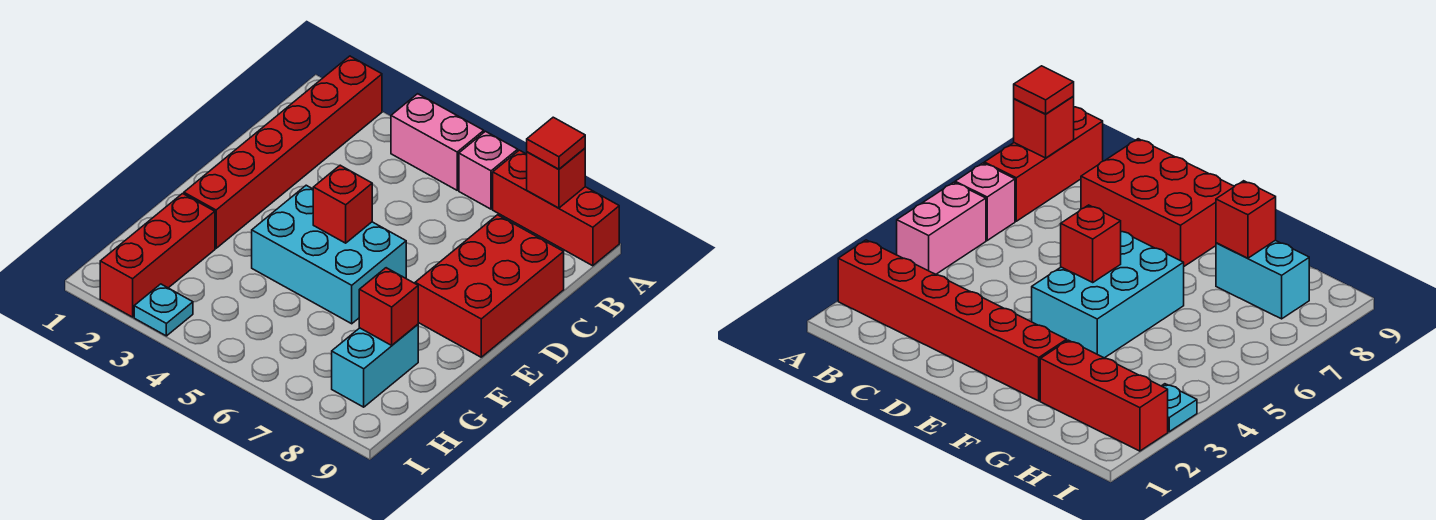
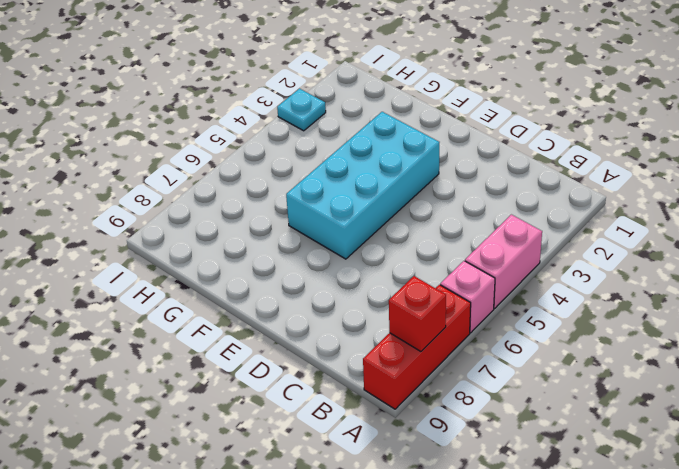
cyan 2x4 brick [286,112,439,259] -> cyan 2x3 brick [252,185,406,324]
none -> red 1x6 brick [184,56,382,248]
none -> red 2x3 brick [415,215,564,357]
none -> red 1x3 brick [100,194,215,317]

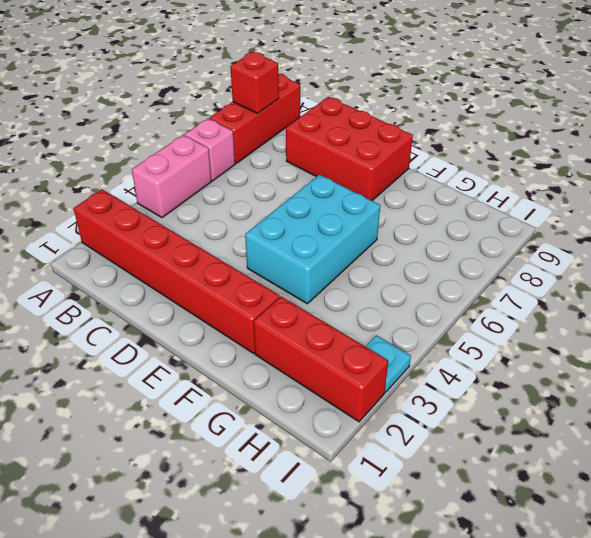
none -> cyan 1x2 brick [332,324,418,407]
none -> red 1x1 brick [313,165,372,243]
none -> red 1x1 brick [359,268,418,345]

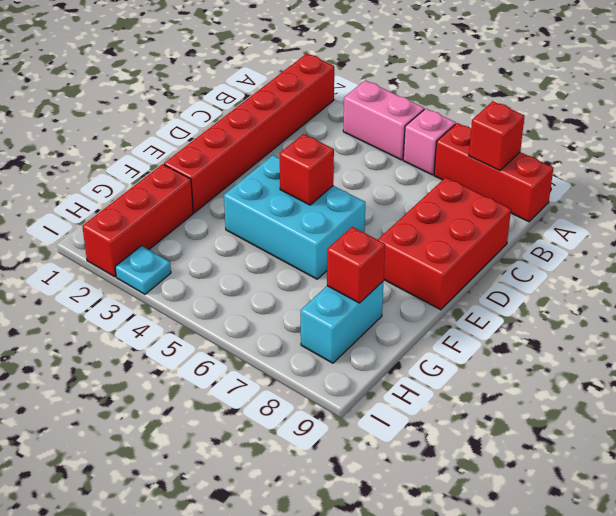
none -> red 1x1 tile [527,117,585,169]

